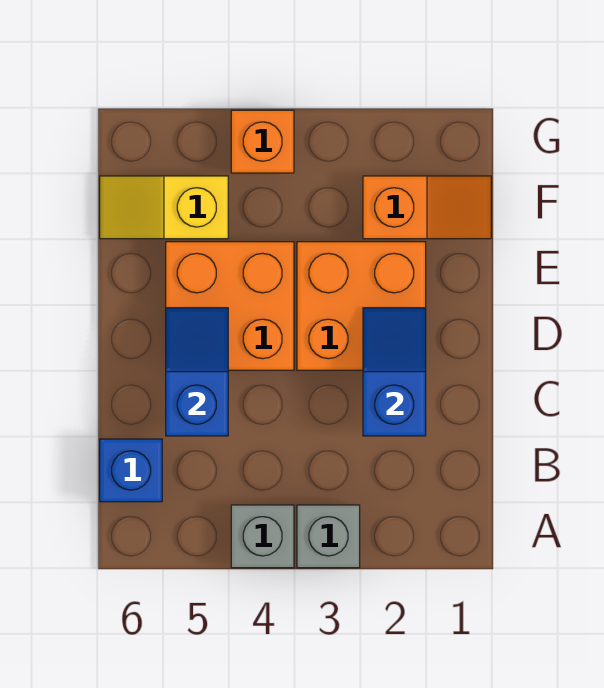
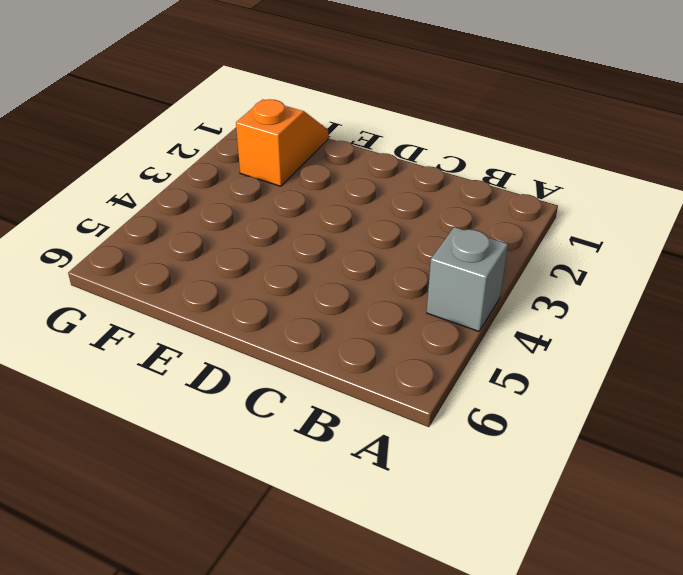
none -> grey 1x1 brick [297,505,360,568]
none -> blue 1x1 brick [100,439,162,502]

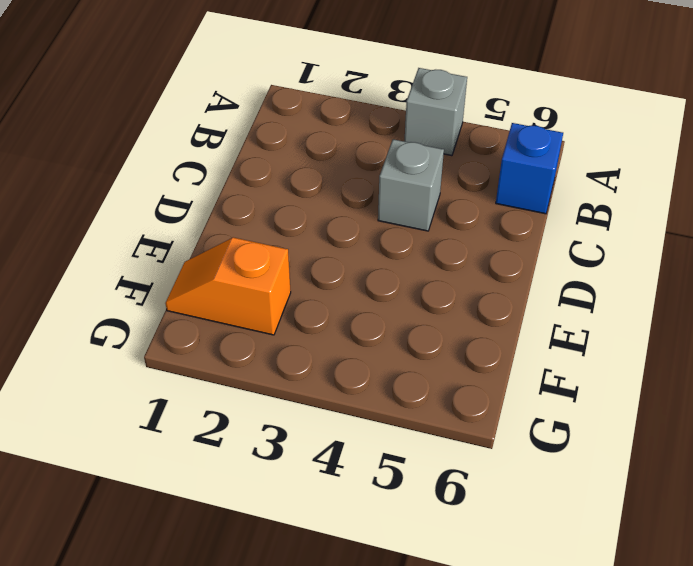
grey 1x1 brick [378,139,444,231] -> grey 1x1 brick moved to [297,505,360,568]
none -> orange 2x2 brick [297,242,426,370]
none -> orange 2x2 brick [166,242,294,370]

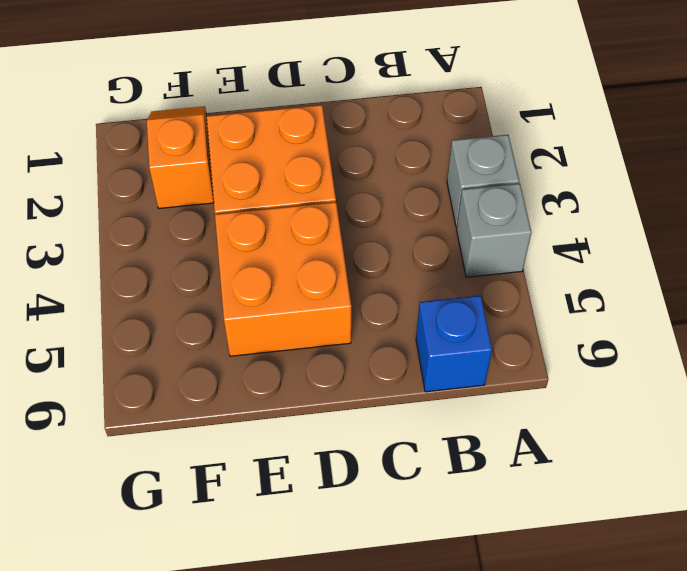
none -> yellow 1x2 slope [100,176,228,239]
none -> orange 1x1 brick [231,110,294,173]

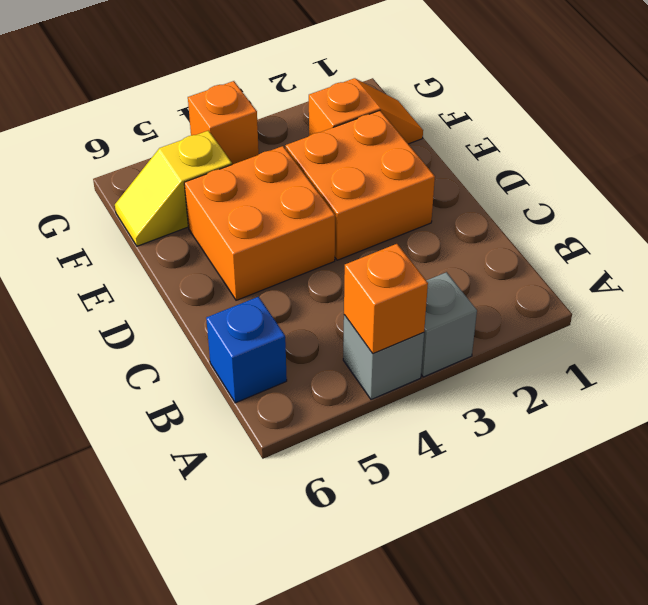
orange 1x1 brick [344,244,428,354] -> none
none -> blue 1x2 slope [363,308,426,436]
none -> blue 1x2 slope [166,308,228,436]

